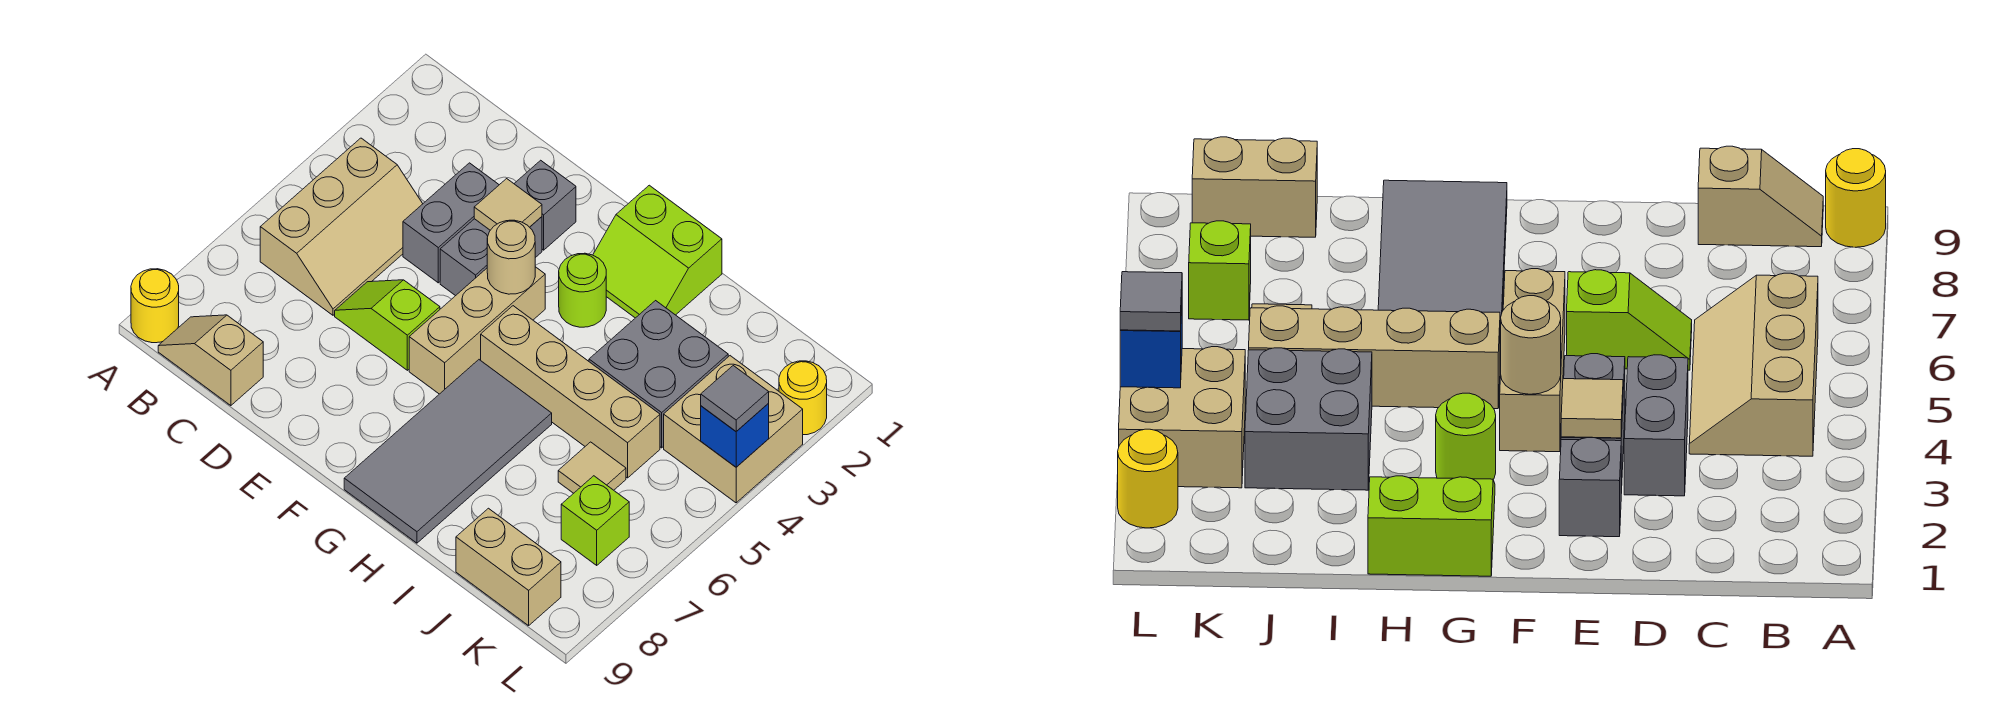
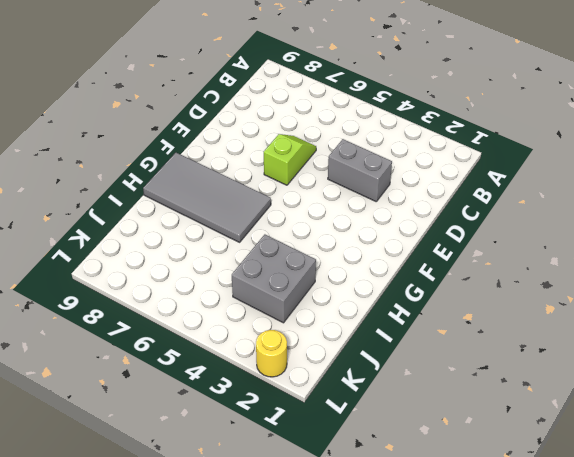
none -> yellow 1x1 round brick [131,269,179,343]
none -> tan 2x3 slope [260,138,423,315]
none -> tan 1x2 slope [158,315,263,406]

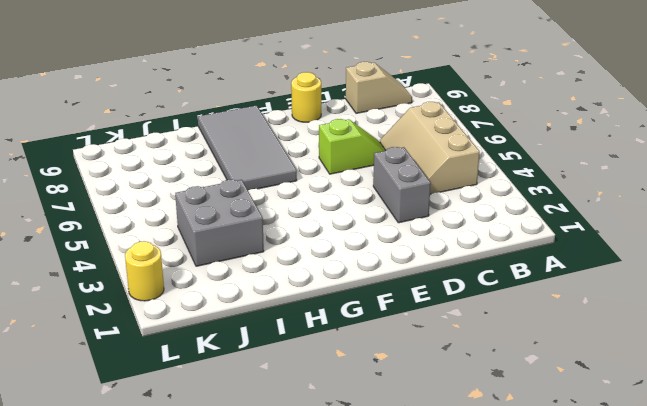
yellow 1x1 round brick [291,72,321,122] -> yellow 1x1 round brick moved to [131,269,179,343]
none -> grey 1x1 brick [514,160,576,250]
none -> grey 1x2 brick [440,217,542,296]
none -> tan 1x3 brick [409,267,545,394]

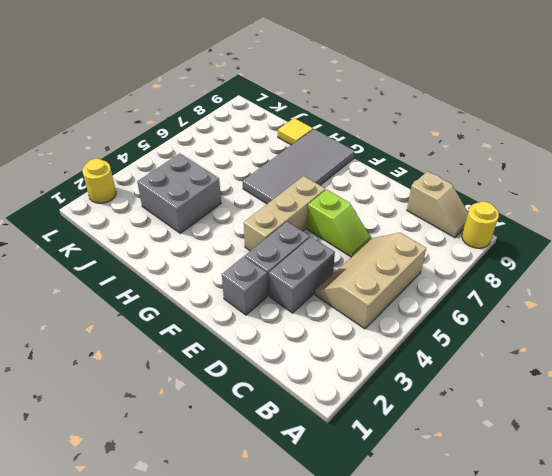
yellow 1x1 tile [278,118,313,145] -> none
none -> lime 2x2 slope [593,185,722,318]
none -> lime 1x1 round brick [559,253,606,327]
none -> tan 1x4 brick [481,306,660,478]

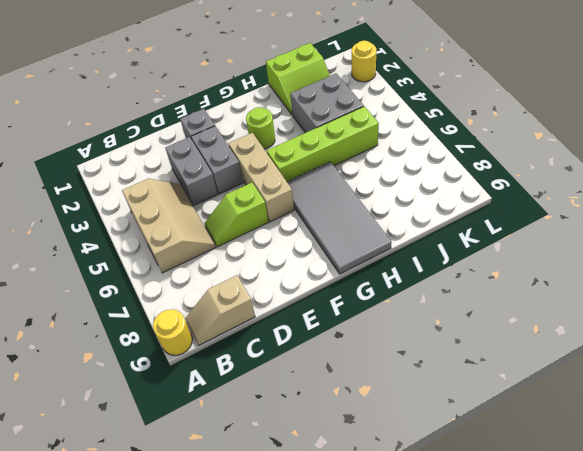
lime 1x4 brick [267,106,379,182] -> tan 1x4 brick [481,306,660,478]
lime 2x2 slope [266,43,330,114] -> lime 2x2 slope moved to [593,185,722,318]
none -> tan 1x1 tile [558,442,626,493]
none -> tan 1x2 brick [456,508,561,626]
none -> tan 2x2 brick [664,356,803,503]

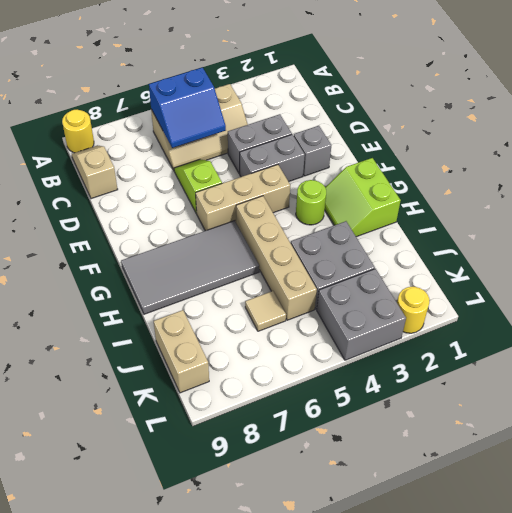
blue 2x2 slope [149,68,226,148] -> none
grey 2x2 brick [317,269,406,360] -> tan 2x2 brick [664,356,803,503]
none -> lime 1x1 brick [561,476,629,565]
none -> tan 1x1 tile [474,179,542,230]
none -> tan 1x1 round brick [487,220,535,294]

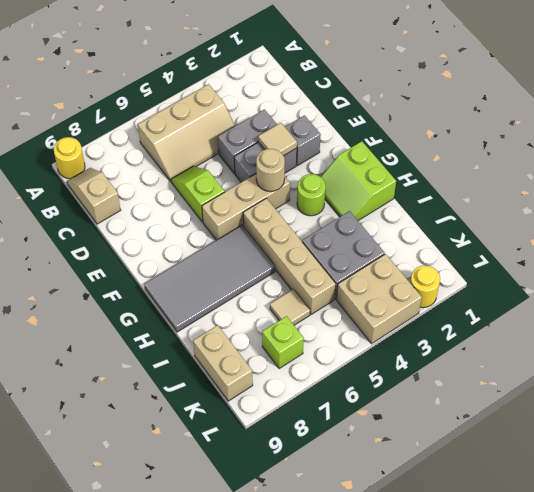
none -> blue 1x1 brick [701,404,769,467]
none -> grey 1x1 tile [701,366,769,431]

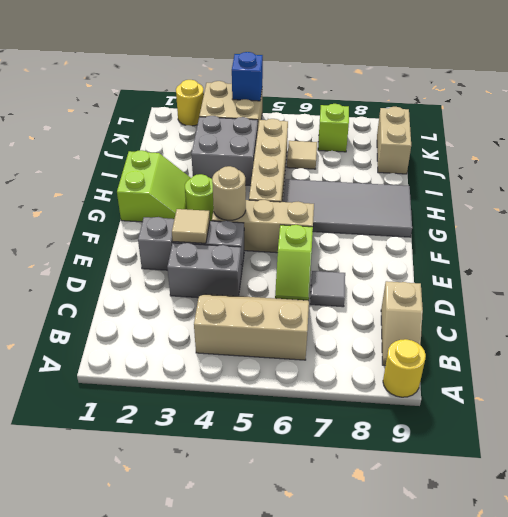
grey 1x1 tile [310,271,345,307] -> grey 1x1 tile moved to [701,366,769,431]

